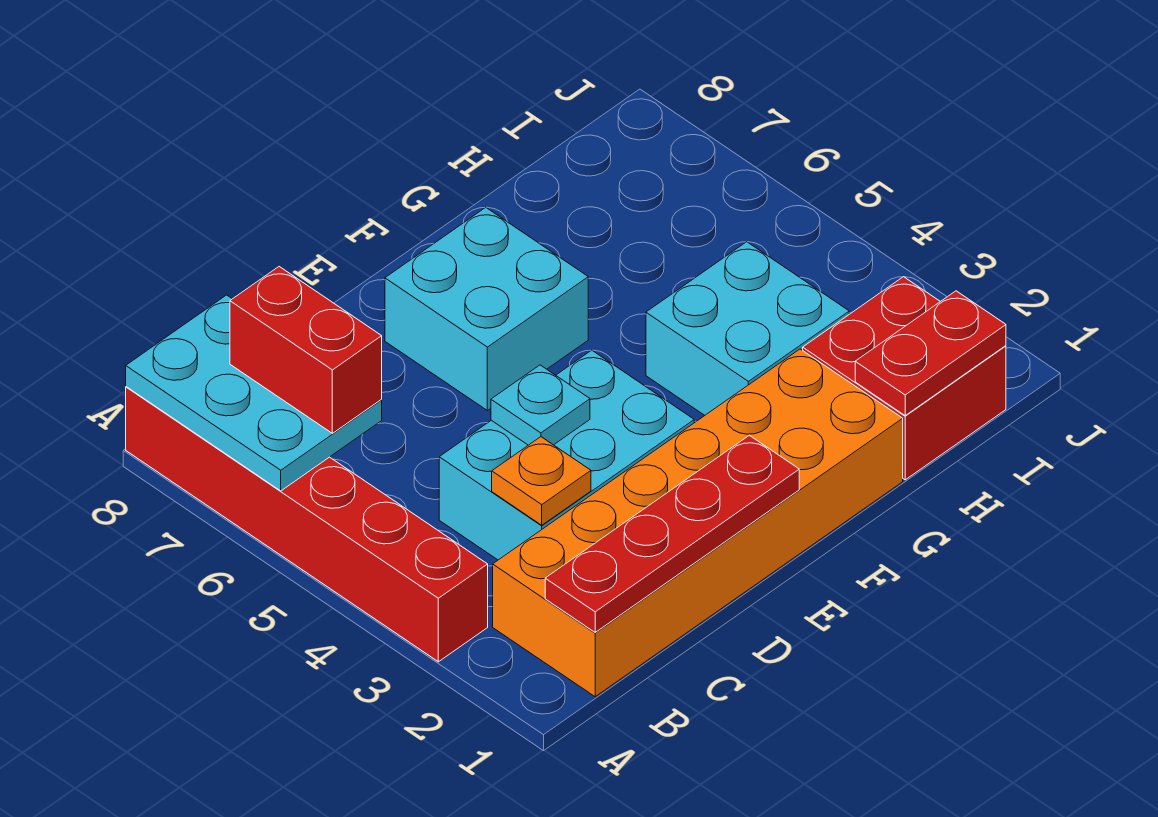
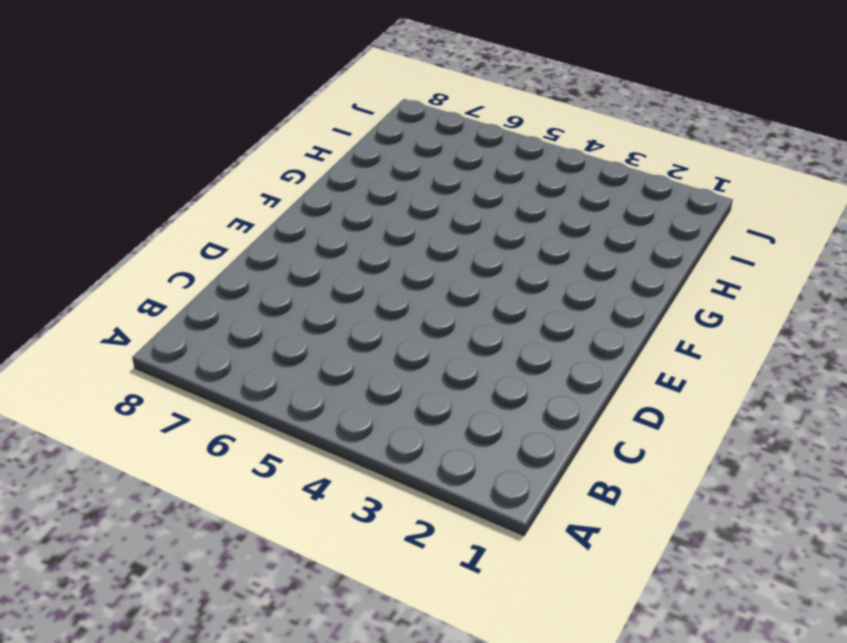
none -> red 1x6 brick [126,387,488,662]
none -> orange 2x6 brick [493,349,903,697]
none -> cyan 2x3 brick [439,350,694,560]

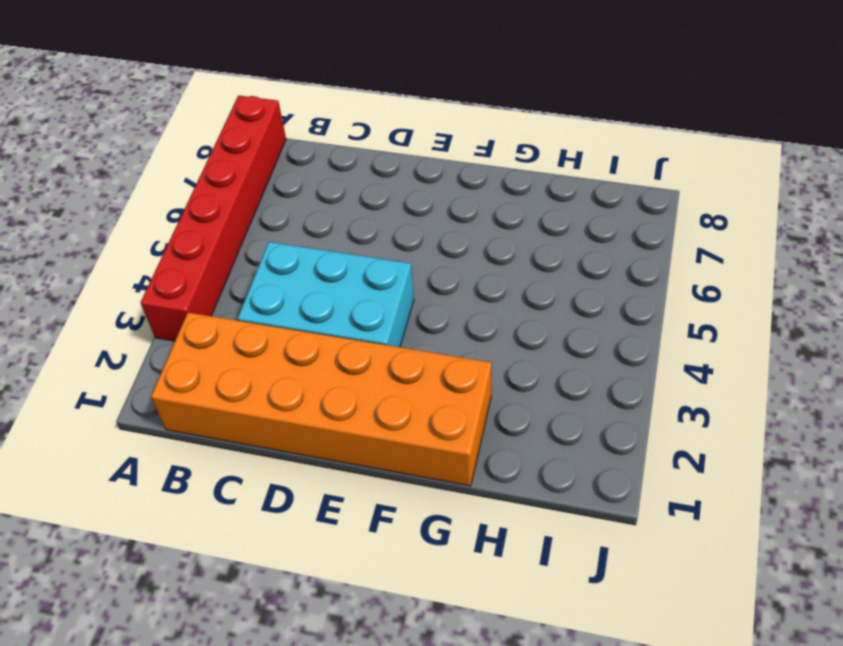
none -> cyan 2x2 brick [385,207,588,411]
none -> cyan 2x2 brick [646,242,849,415]
none -> red 2x2 brick [803,277,1006,480]

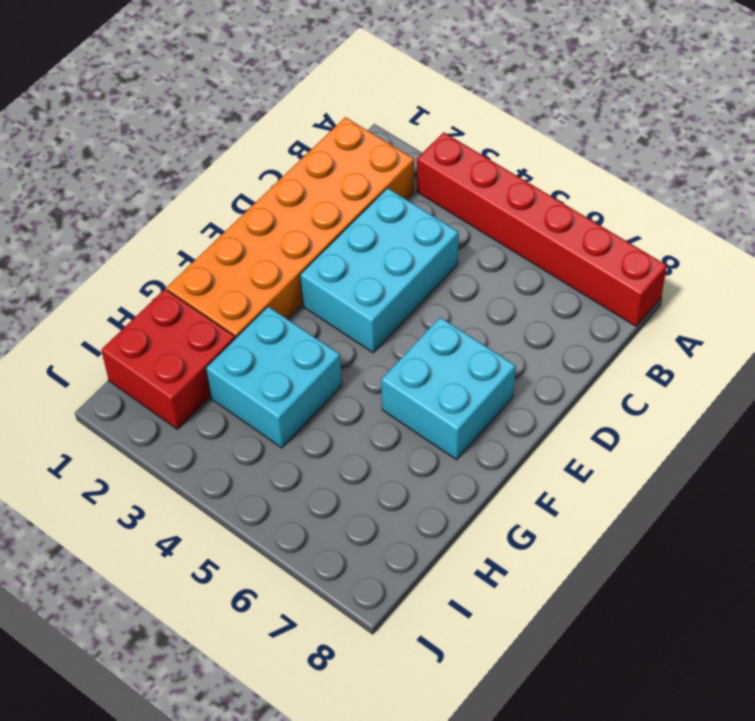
none -> cyan 2x3 plate [126,295,382,491]
none -> red 1x4 plate [545,435,799,632]
none -> orange 1x1 plate [492,437,591,525]

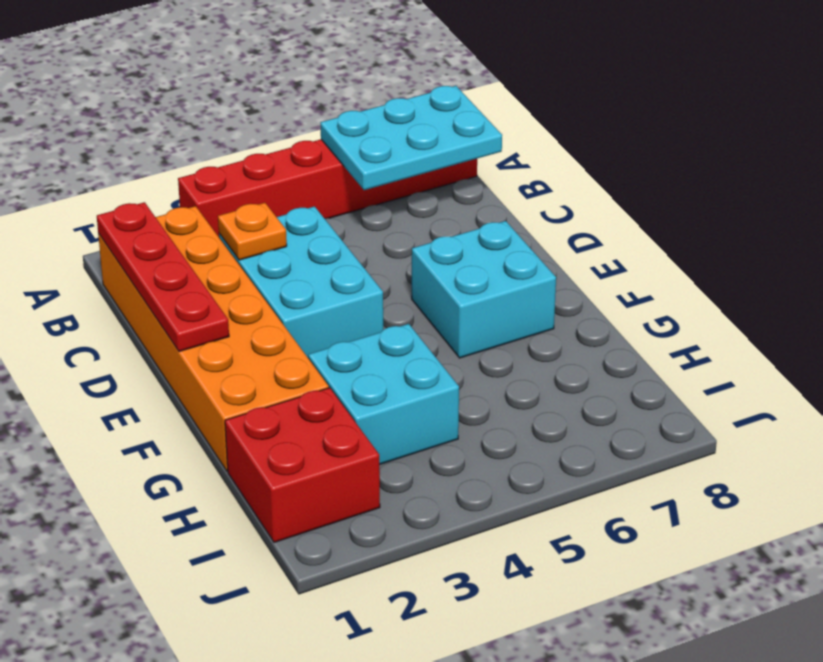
none -> cyan 1x1 plate [491,365,590,445]
none -> red 1x2 plate [855,291,1006,416]
none -> red 1x2 brick [230,267,382,433]

